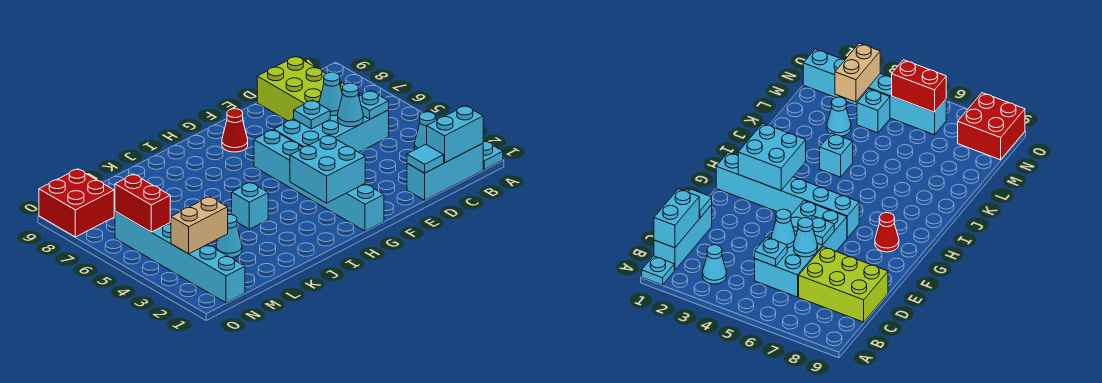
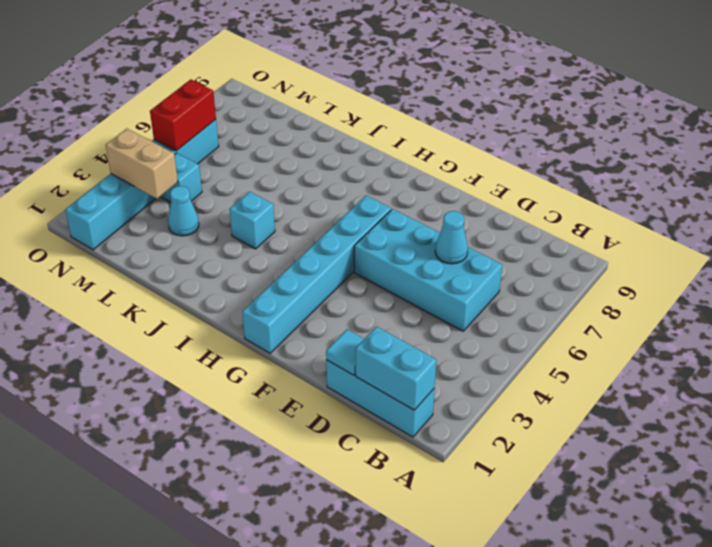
none -> cyan 1x1 plate [483,141,503,170]
none -> cyan 1x1 cone [415,112,436,150]
none -> lime 2x3 brick [257,56,345,121]

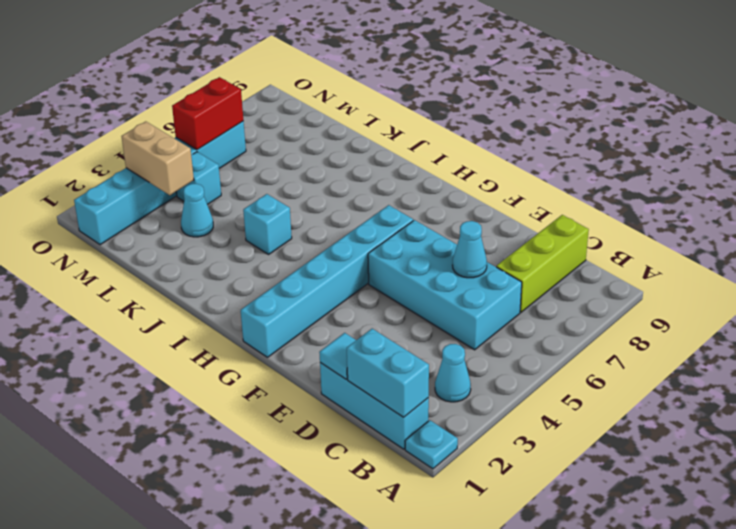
lime 1x3 brick [496,215,589,312] -> lime 2x3 brick [257,56,345,121]
none -> red 1x1 cone [222,109,248,152]
none -> red 2x2 brick [39,169,114,237]
none -> cyan 1x1 plate [359,91,389,119]

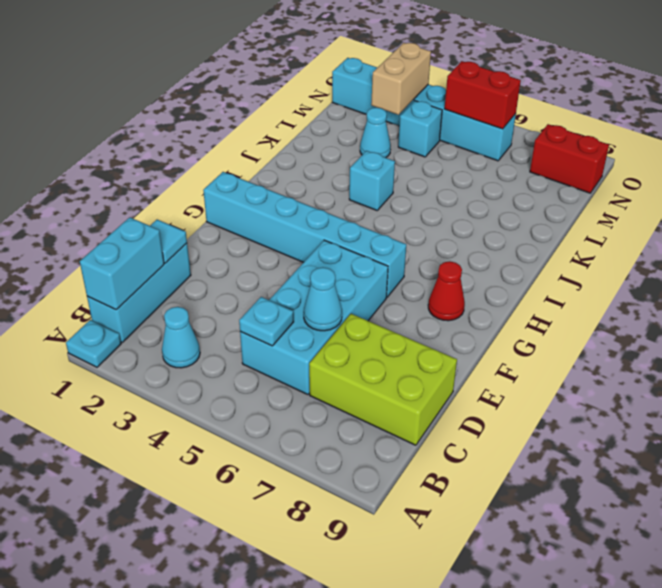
red 1x2 brick [530,124,609,193] -> red 2x2 brick [39,169,114,237]
none -> cyan 1x1 cone [338,83,363,127]
none -> cyan 1x1 plate [294,100,330,129]
none -> cyan 2x2 brick [290,135,365,203]

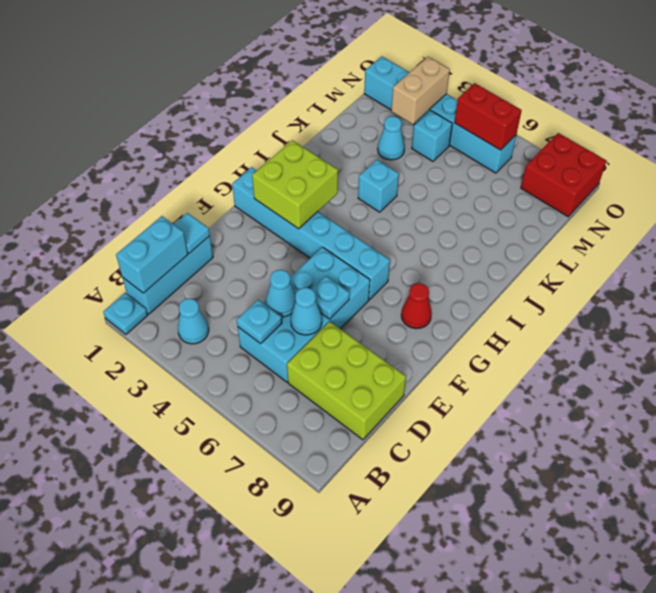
lime 2x2 brick [252,140,338,229] -> cyan 2x2 brick [290,135,365,203]

